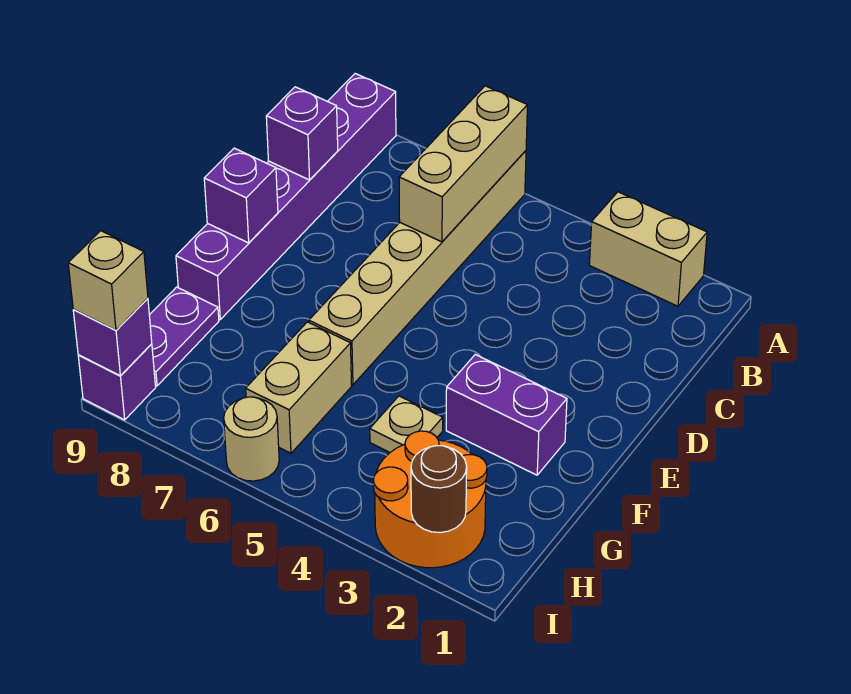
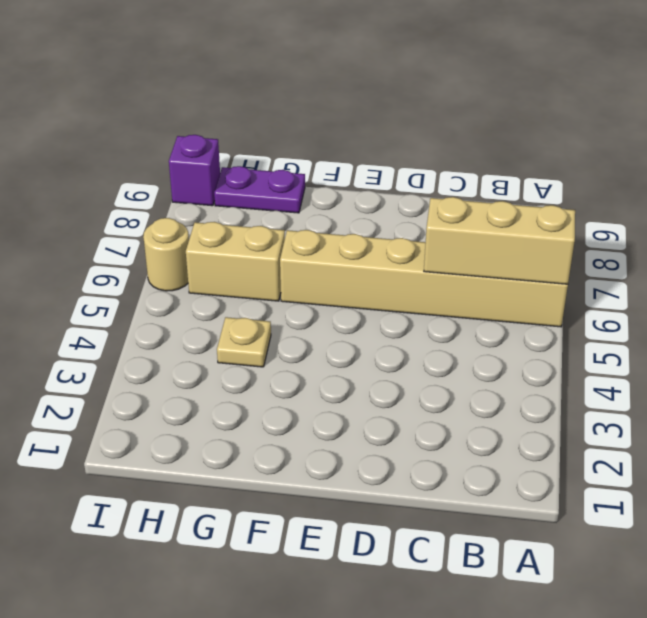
none -> tan 1x2 brick [589,192,707,306]
none -> purple 1x6 brick [176,74,396,319]
none -> purple 1x2 brick [446,355,567,475]

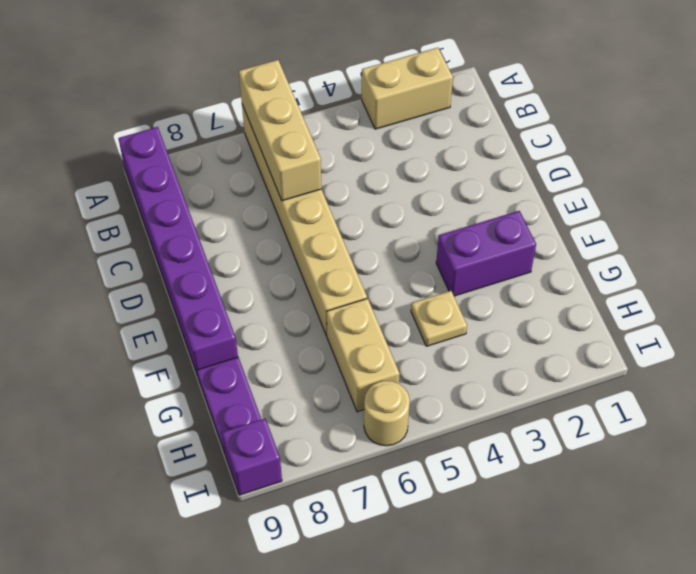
none -> orange 2x2 round brick [373,431,487,568]
none -> purple 1x1 brick [266,87,338,180]
none -> purple 1x1 brick [204,148,278,243]

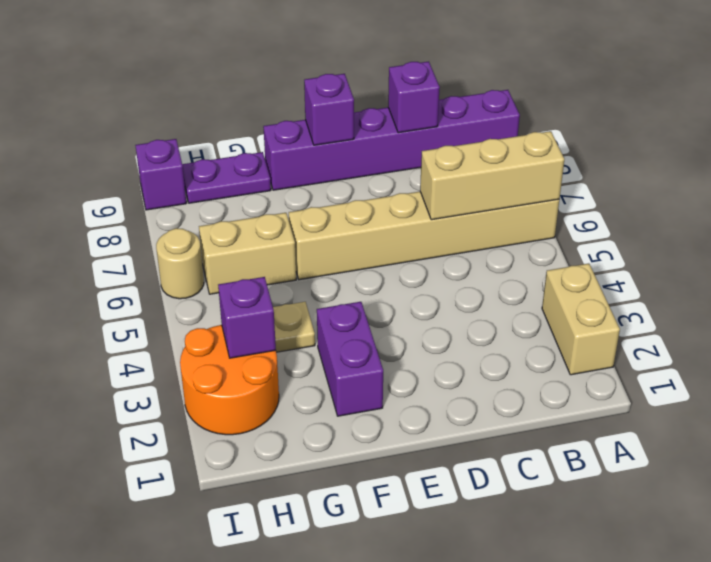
purple 1x1 brick [218,277,276,358] -> purple 1x1 brick moved to [73,298,152,376]
none -> brown 1x1 round brick [411,446,467,533]
none -> tan 1x1 brick [68,231,148,330]

